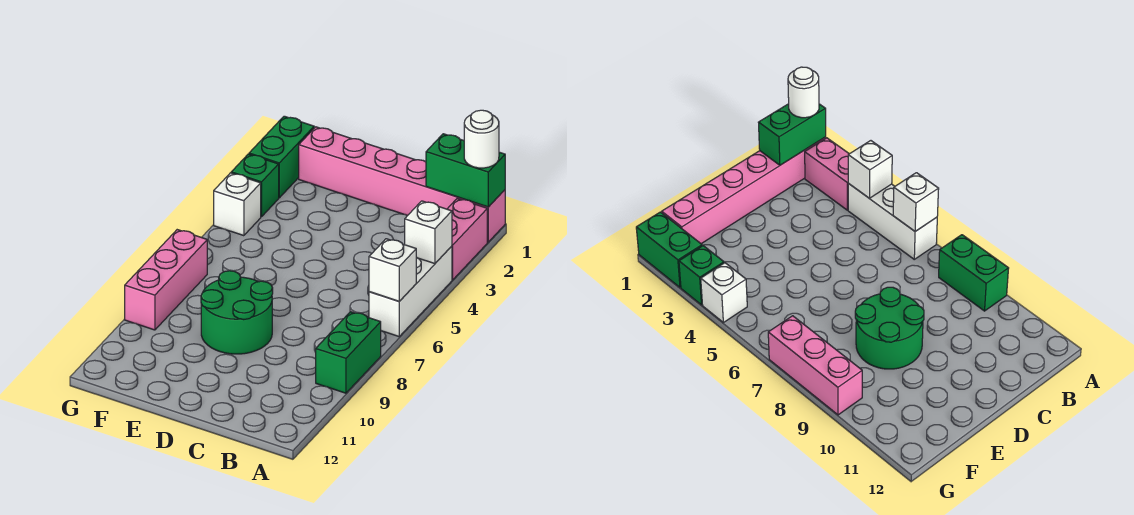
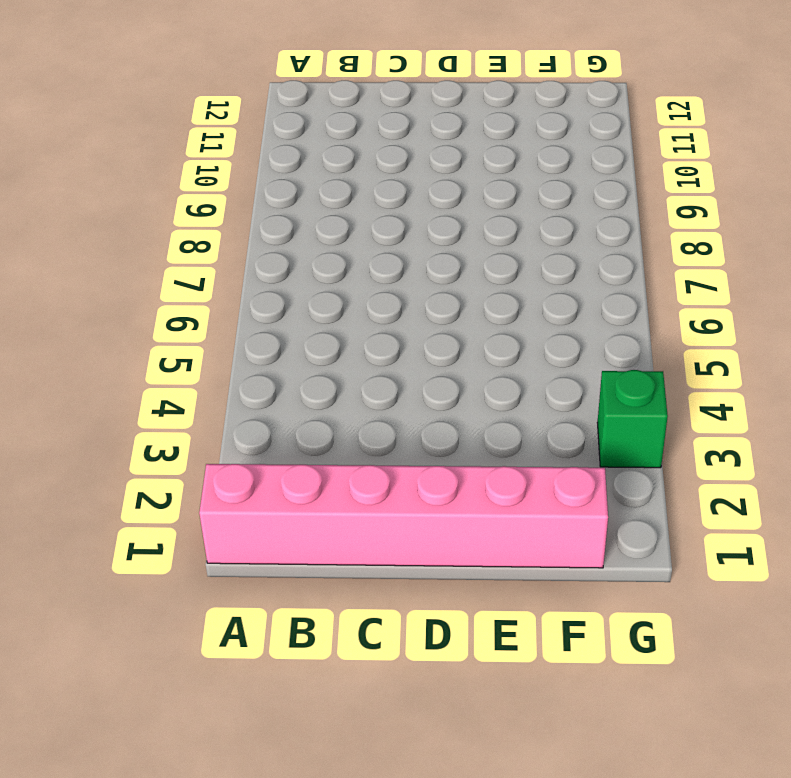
none -> pink 1x2 brick [448,198,487,280]
none -> white 1x3 brick [369,246,452,336]
none -> green 1x2 brick [316,312,381,393]

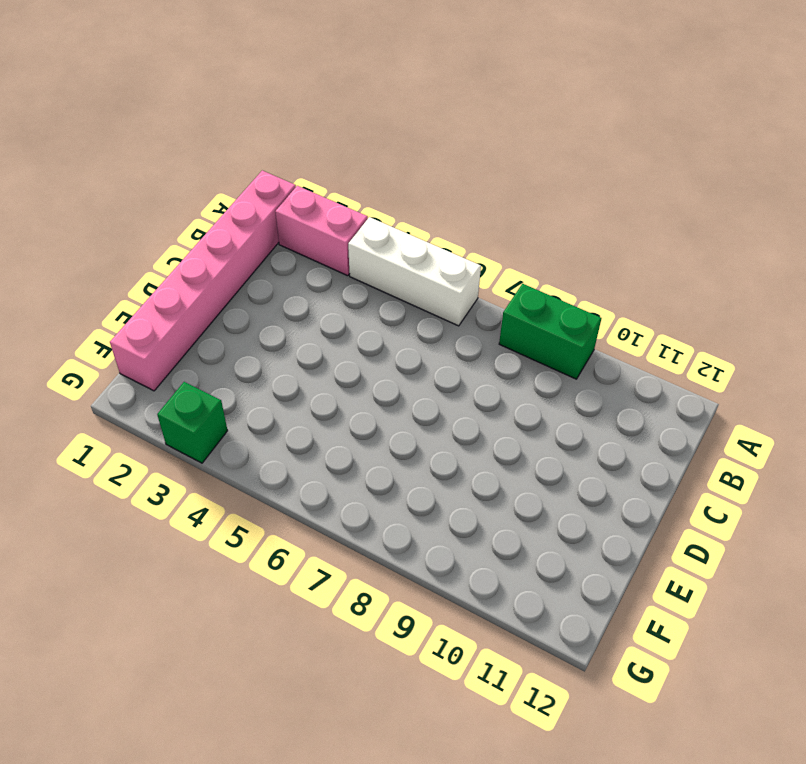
none -> green 2x2 round brick [201,271,273,354]
none -> green 1x2 brick [249,116,314,198]
none -> white 1x1 brick [214,173,261,236]

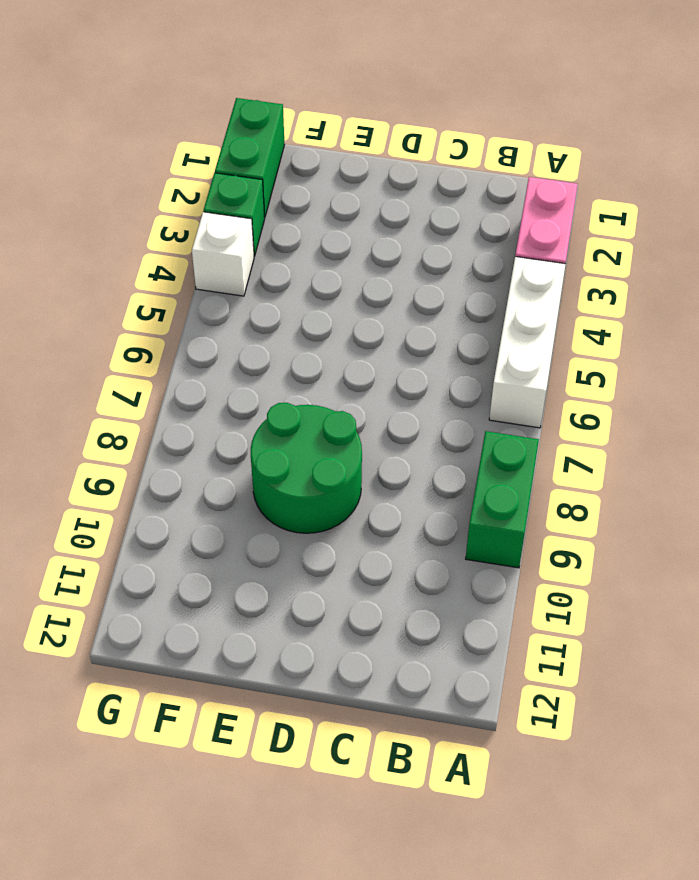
none -> pink 1x6 brick [299,127,505,242]
none -> pink 1x3 brick [125,230,207,330]
none -> green 1x2 brick [426,134,505,207]

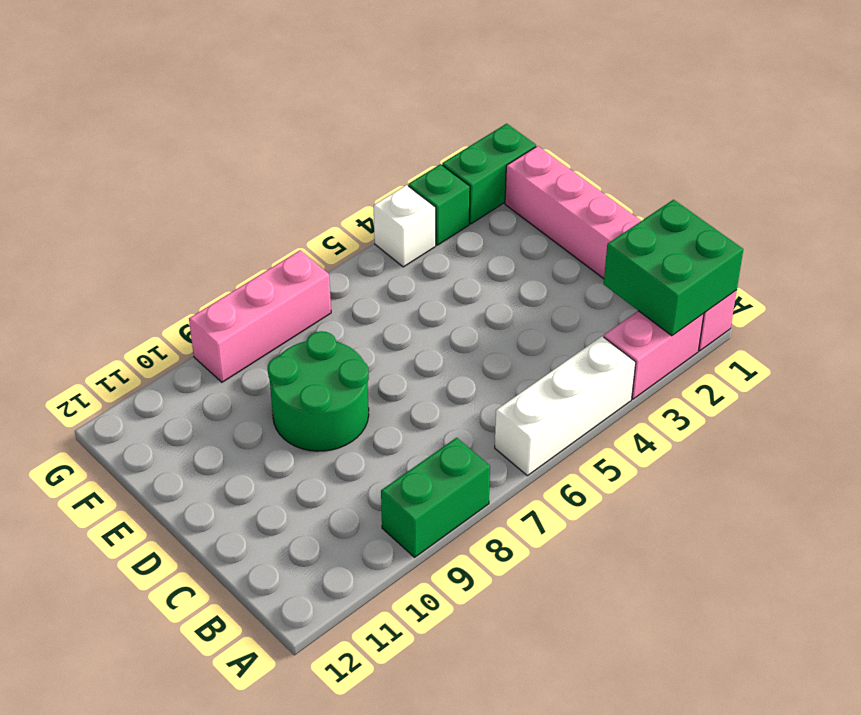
green 2x2 brick [604,200,743,336] -> green 1x2 brick [426,134,505,207]
none -> white 1x1 brick [405,201,452,264]
none -> white 1x1 brick [369,239,416,301]
none -> white 1x1 round brick [464,110,499,168]

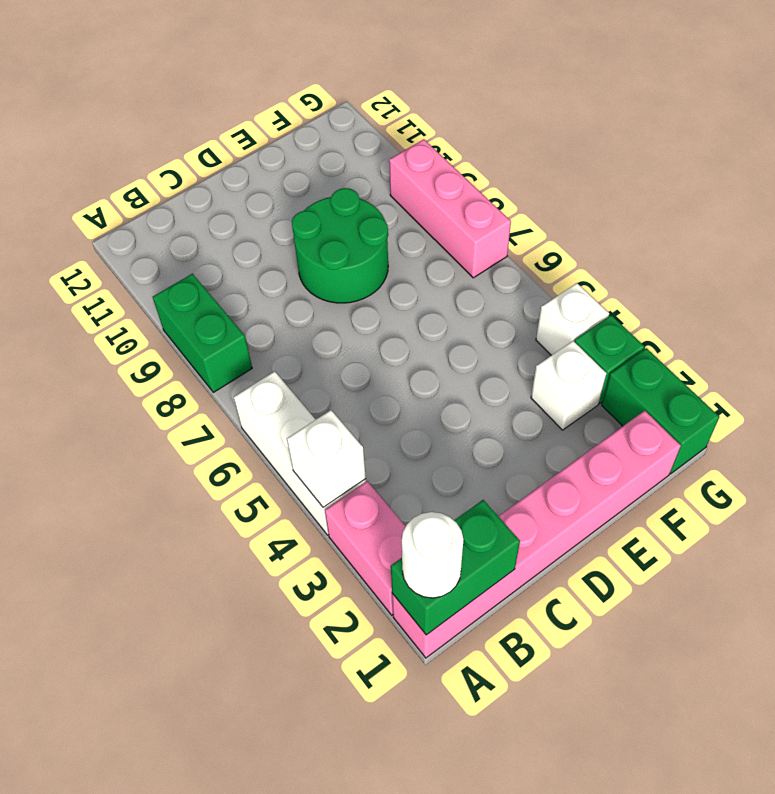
white 1x1 brick [531,341,606,430] -> white 1x1 brick moved to [369,239,416,301]

